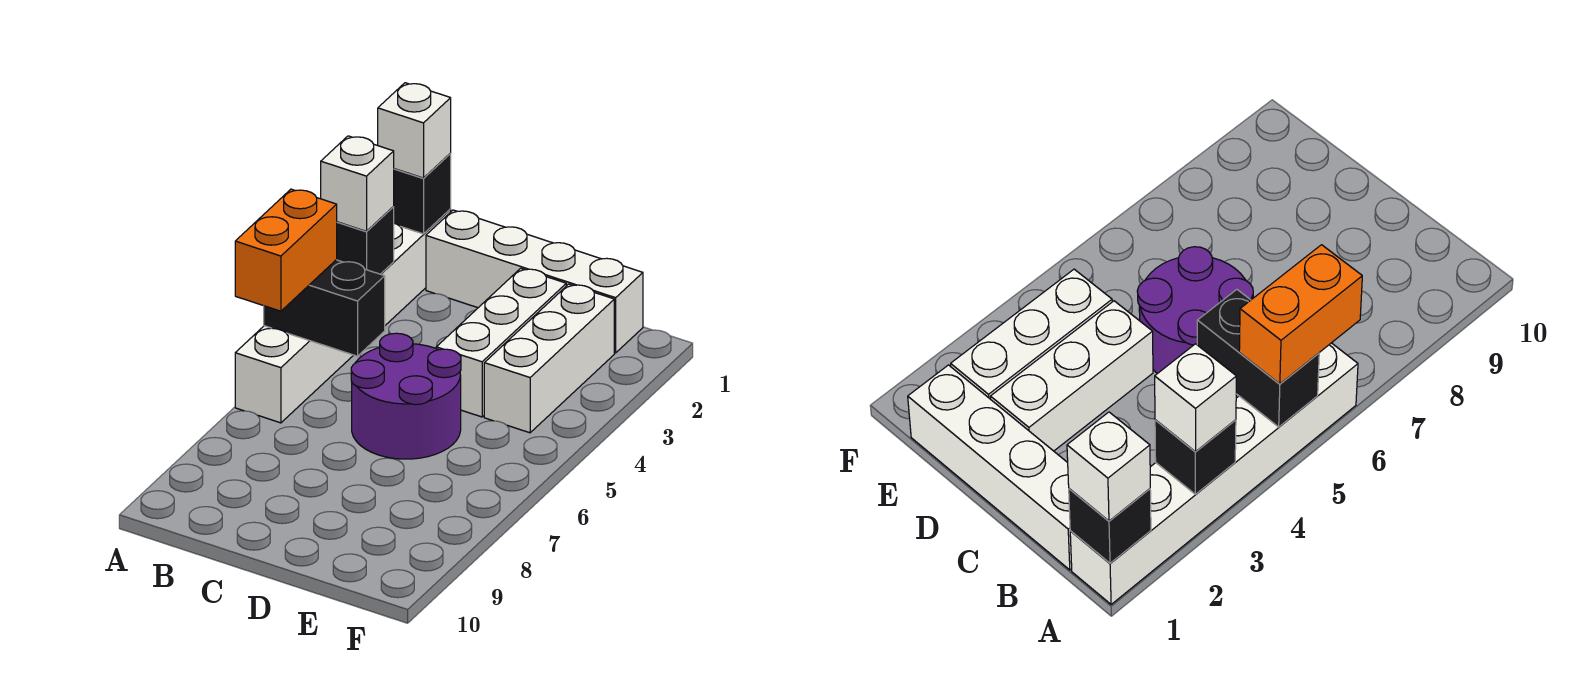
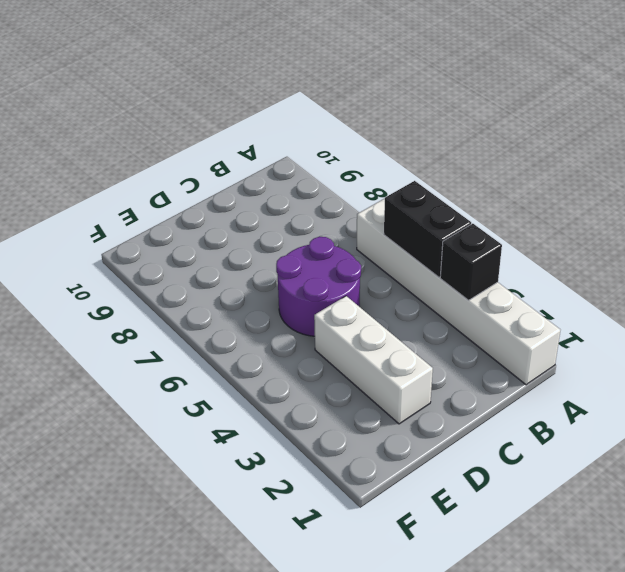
black 1x2 brick [384,181,471,277] -> black 1x2 brick turned to [264,260,385,356]
none -> white 1x4 brick [426,210,643,353]
none -> white 1x3 brick [484,284,614,433]

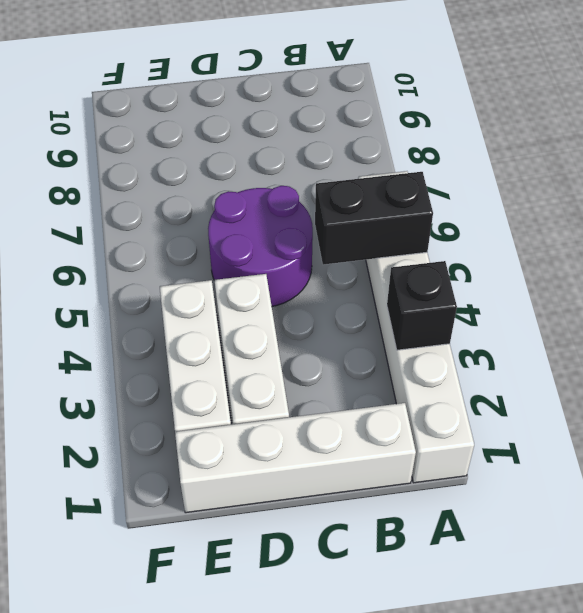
none -> black 1x1 brick [393,154,451,234]
none -> white 1x1 brick [378,83,451,178]

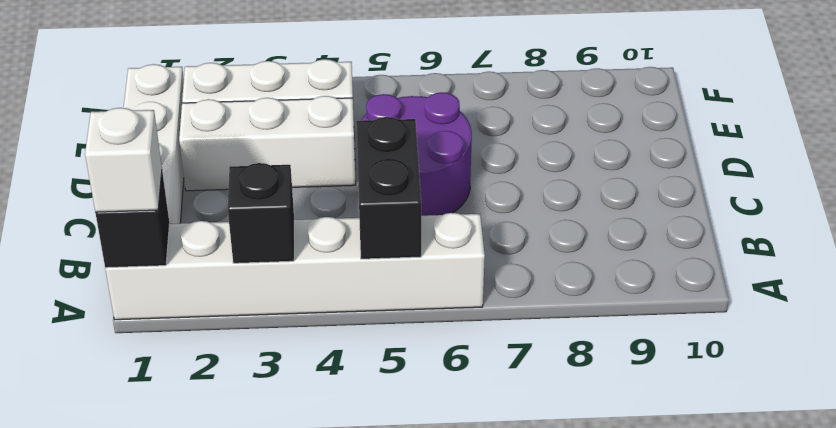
none -> white 1x1 brick [321,136,394,231]
none -> orange 1x2 brick [235,189,337,311]

